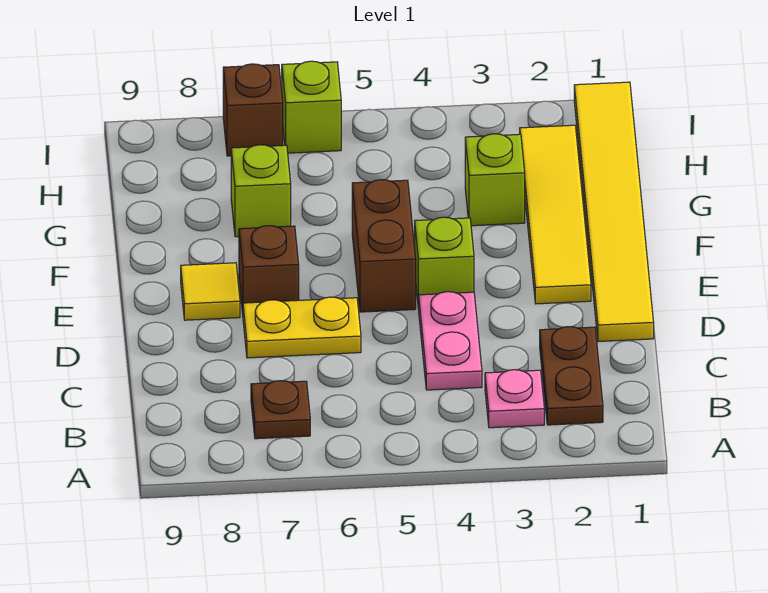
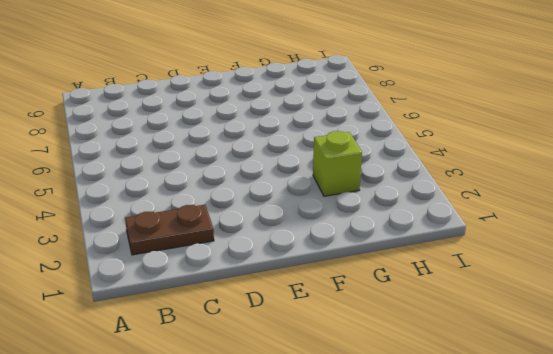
none -> pink 1x1 plate [485,370,544,428]
none -> brown 1x1 plate [251,381,310,439]
none -> pink 1x2 plate [419,292,482,390]

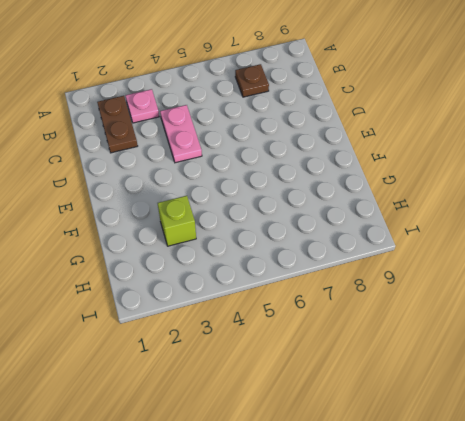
none -> yellow 1x6 tile [574,82,654,342]
none -> yellow 1x2 plate [243,297,361,358]
none -> yellow 1x4 tile [520,125,591,304]

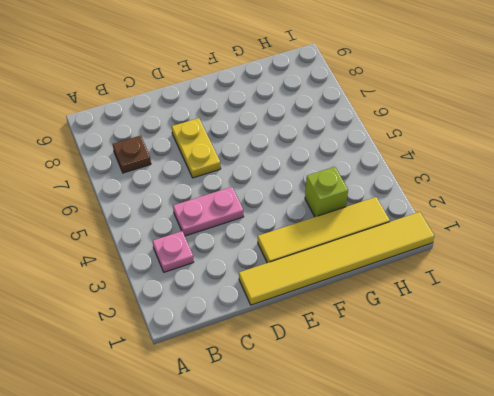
none -> brown 1x2 plate [540,327,603,425]
none -> lime 1x1 brick [415,217,474,309]
none -> brown 1x2 brick [352,180,416,312]

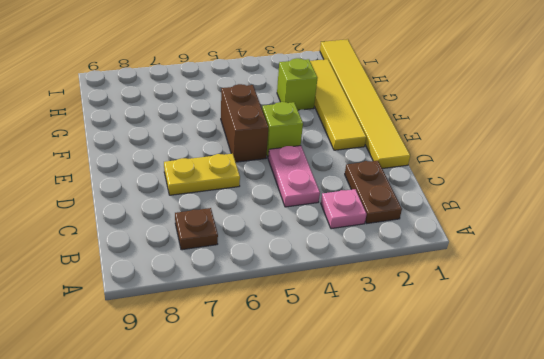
none -> brown 1x1 brick [239,226,299,313]
none -> yellow 1x1 tile [181,263,240,320]
none -> lime 1x1 brick [231,145,291,237]

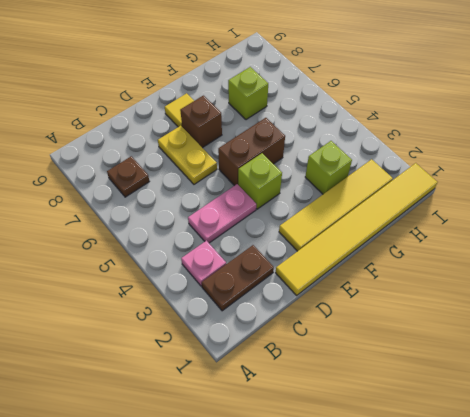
none -> lime 1x1 brick [282,61,341,153]
none -> brown 1x1 brick [223,64,283,156]

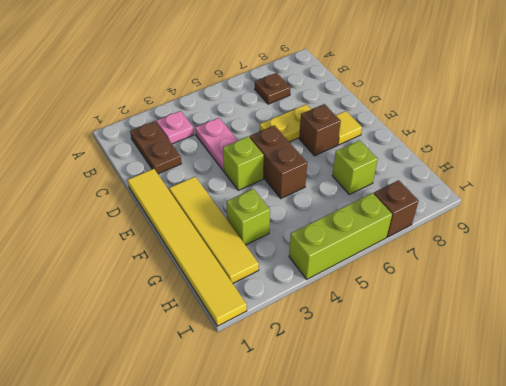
lime 1x3 brick [289,193,392,279] -> lime 1x1 brick [282,61,341,153]

